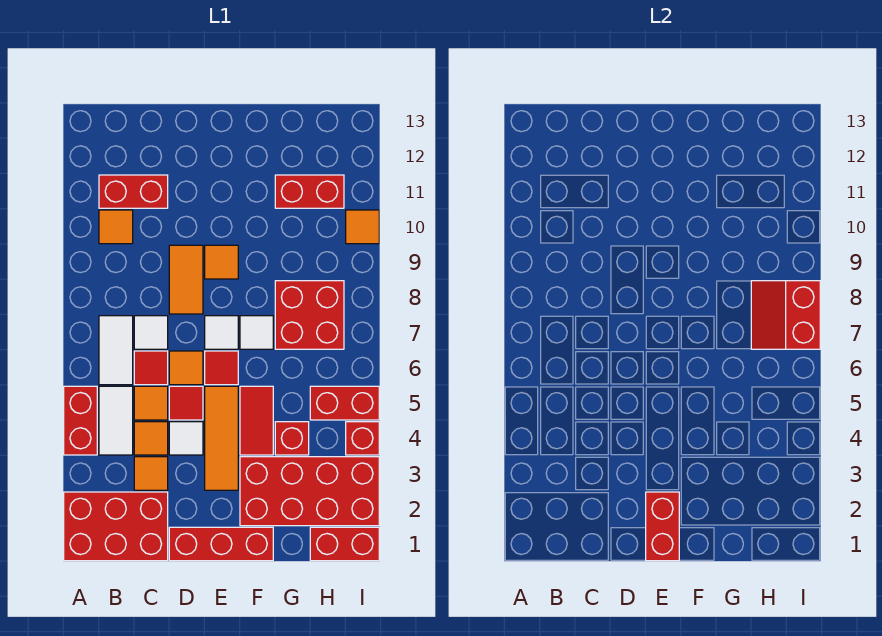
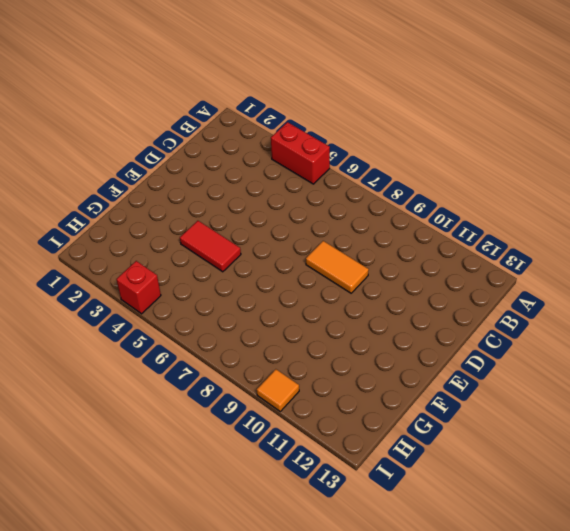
none -> red 2x3 brick [64,492,168,561]
none -> white 1x2 tile [99,386,133,455]
none -> white 1x2 tile [99,316,133,385]
none -> orange 1x1 tile [99,210,133,244]

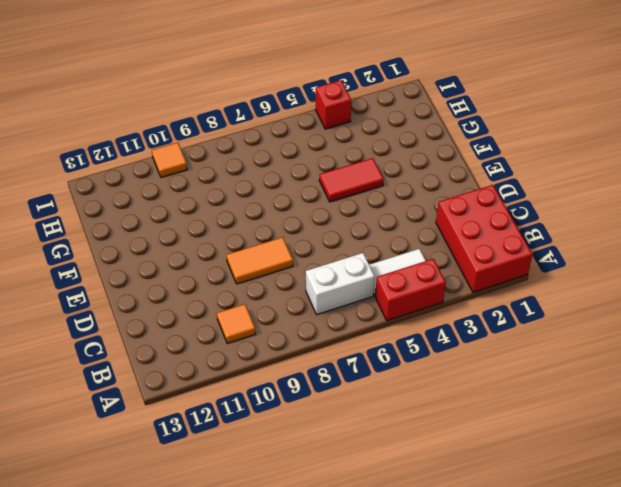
white 1x2 brick [306,253,375,315] -> white 1x2 tile [99,316,133,385]
none -> red 1x2 brick [99,175,168,208]
none -> orange 1x1 tile [134,457,168,490]
none -> orange 1x1 tile [134,422,168,455]
none -> orange 1x1 tile [134,386,168,420]

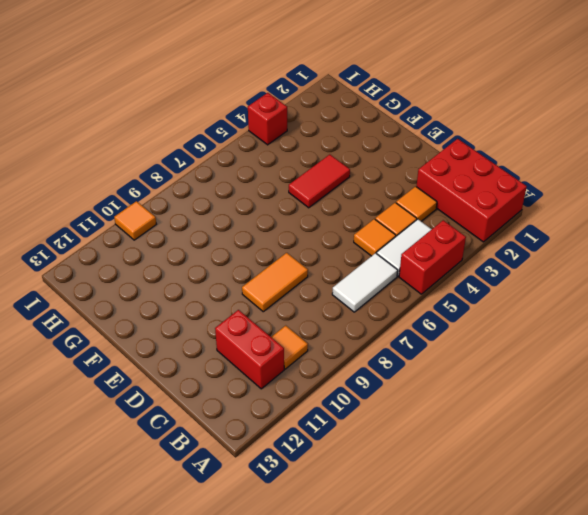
none -> red 1x1 tile [134,351,168,385]
none -> white 1x1 tile [134,316,168,349]
none -> red 1x3 brick [169,527,273,561]
none -> white 1x1 tile [169,422,203,455]

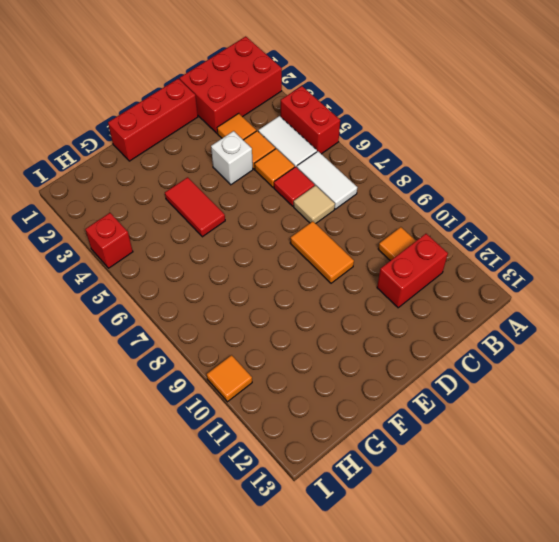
tan 1x1 tile [294,186,335,223] -> white 1x1 tile [134,316,168,349]
white 1x1 brick [211,131,253,185] -> white 1x1 tile [169,422,203,455]
none -> red 1x1 tile [169,386,203,420]
none -> orange 1x1 tile [169,351,203,385]
none -> orange 1x3 tile [205,386,238,490]
none -> red 1x1 tile [205,351,238,385]

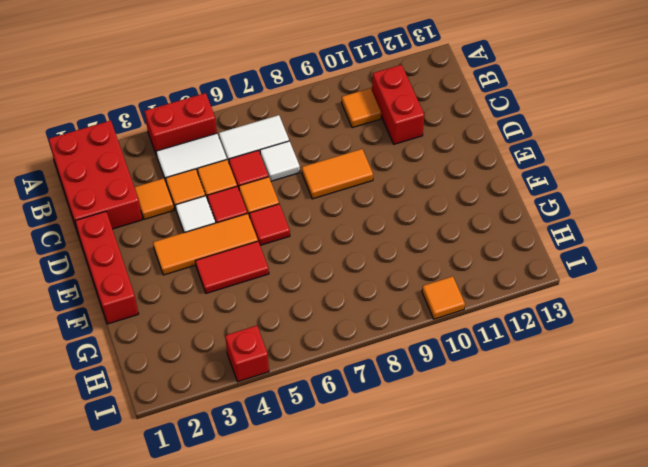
none -> white 1x1 tile [205,316,238,349]
none -> orange 1x1 tile [205,245,238,279]
none -> red 2x4 brick [240,457,379,526]
none -> white 1x1 tile [240,316,273,349]

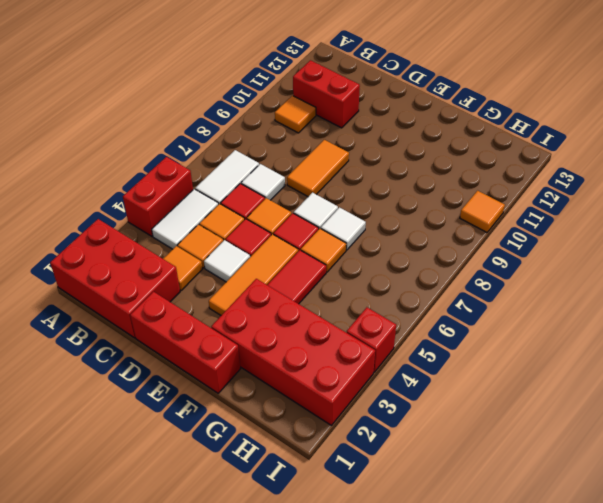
orange 1x1 tile [301,229,346,272] -> orange 1x1 tile moved to [205,245,238,279]
none -> red 1x1 brick [275,422,309,455]
none -> red 2x2 brick [275,281,344,349]
none -> red 1x2 brick [275,175,344,208]
none -> red 1x2 brick [310,527,379,561]

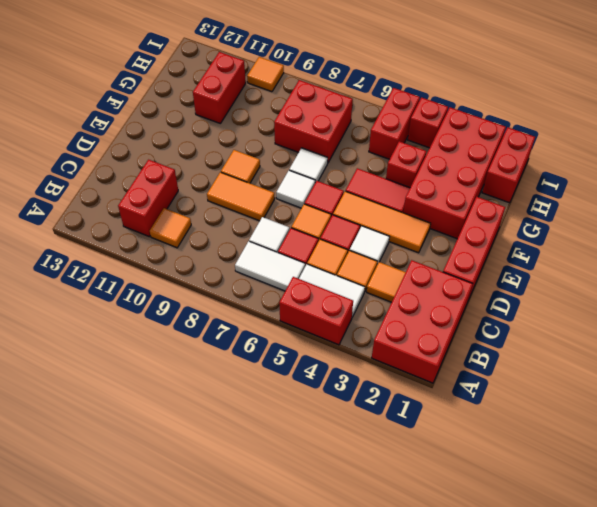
none -> red 1x2 brick [646,492,679,561]
none -> red 2x2 slope [751,281,820,349]

